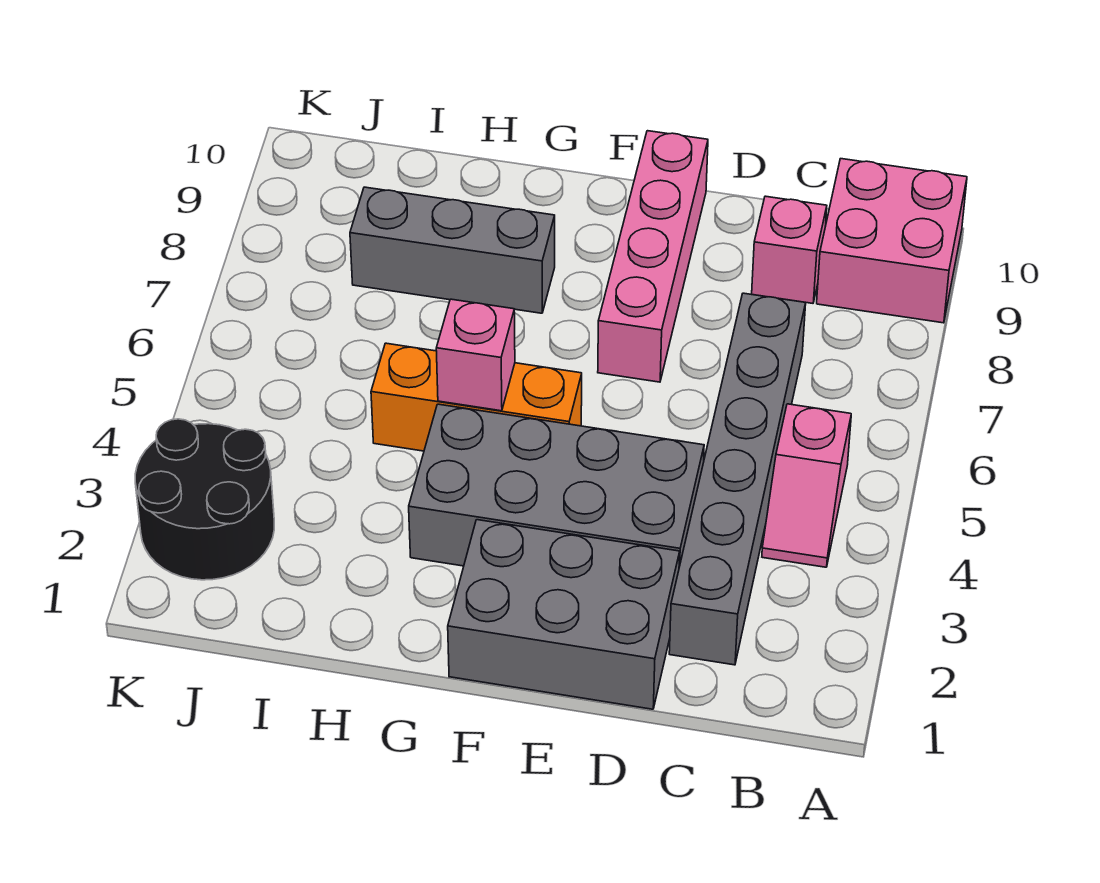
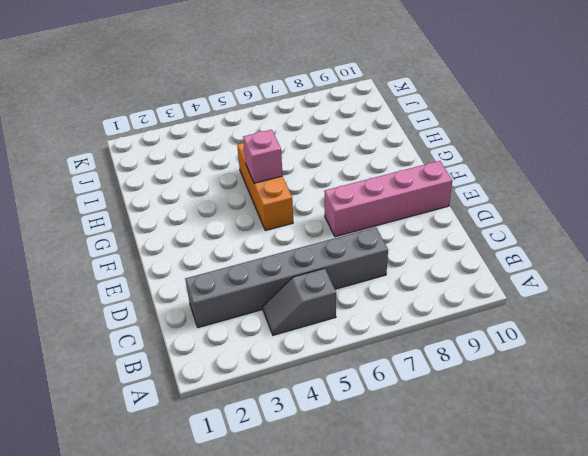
grey 1x2 slope [263,268,336,335] -> pink 1x2 slope [762,404,851,567]
none -> pink 2x2 brick [817,159,967,323]
none -> pink 1x1 brick [752,196,827,303]

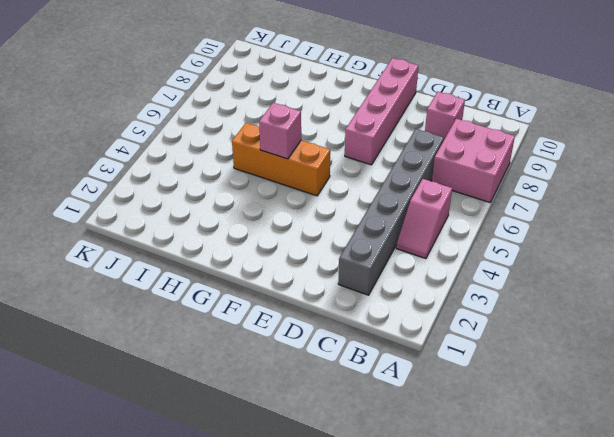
pink 2x2 brick [432,119,515,203] -> pink 2x2 brick moved to [817,159,967,323]
none -> grey 2x3 brick [448,520,680,709]
none -> grey 2x4 brick [409,404,704,567]

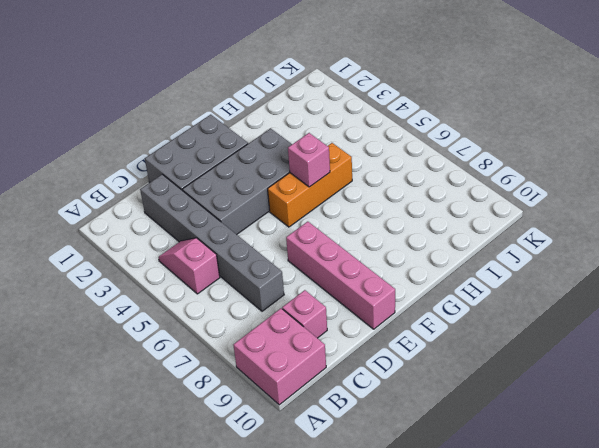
none -> grey 1x3 brick [350,187,555,313]
none -> black 2x2 round brick [135,419,274,580]

